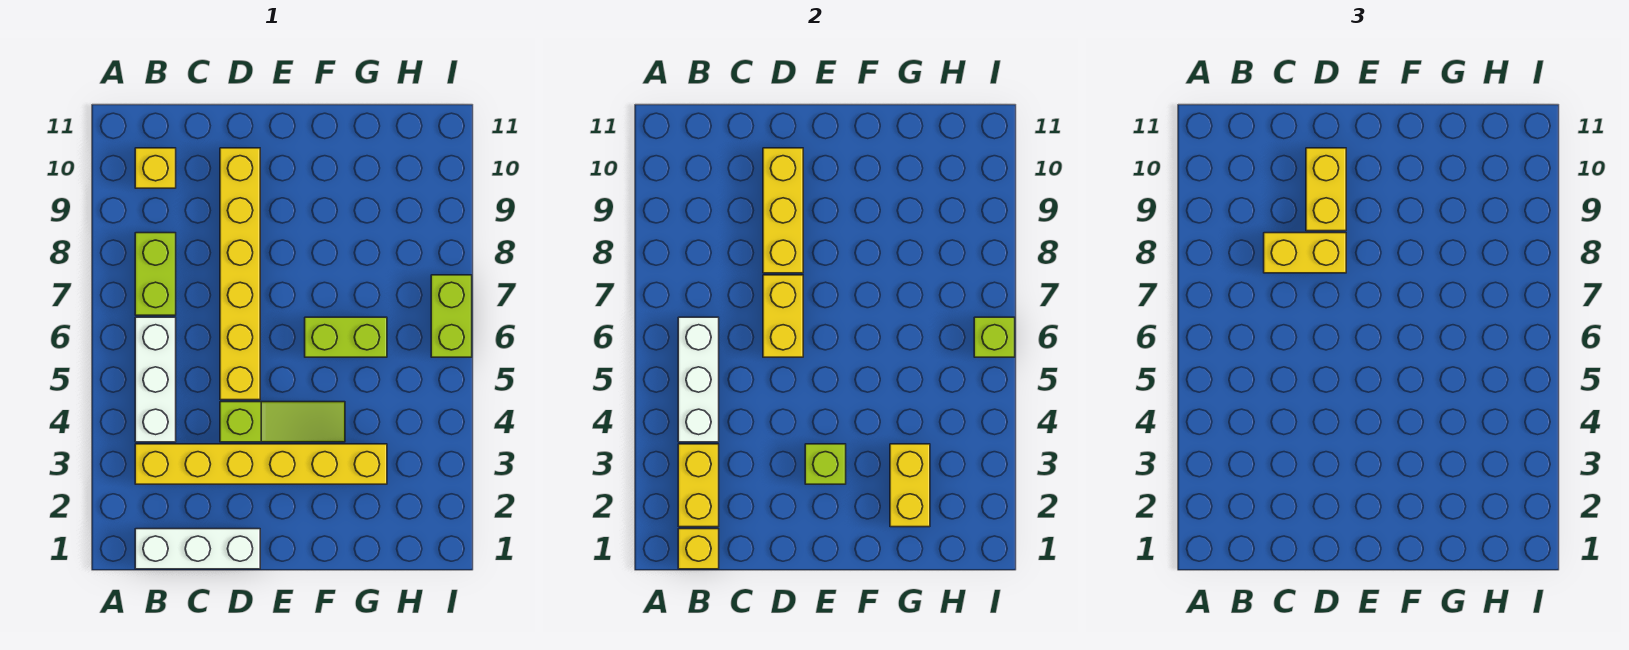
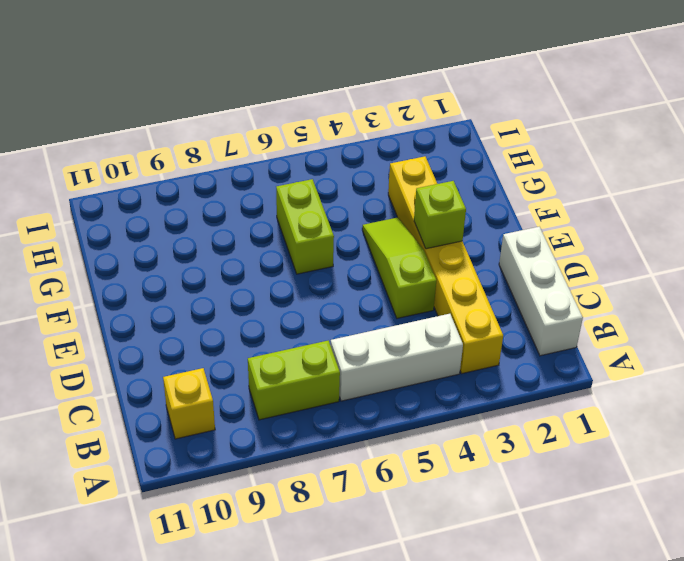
none -> yellow 1x6 brick [220,148,260,400]
none -> lime 1x2 brick [431,275,472,357]
none -> yellow 1x1 brick [678,529,719,569]

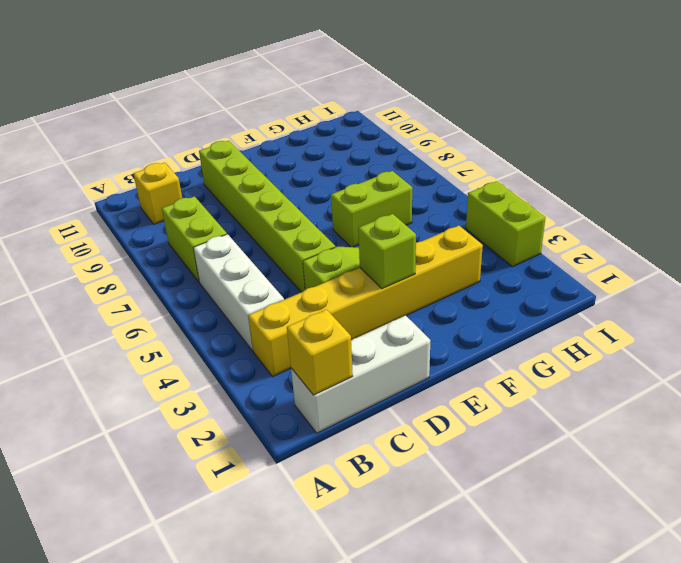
lime 1x6 brick [199,141,335,292] -> yellow 1x6 brick [220,148,260,400]
lime 1x2 brick [466,181,546,267] -> lime 1x2 brick moved to [431,275,472,357]
none -> yellow 1x2 brick [678,444,719,527]
none -> white 1x3 brick [678,317,719,442]
none -> yellow 1x2 brick [763,275,803,357]

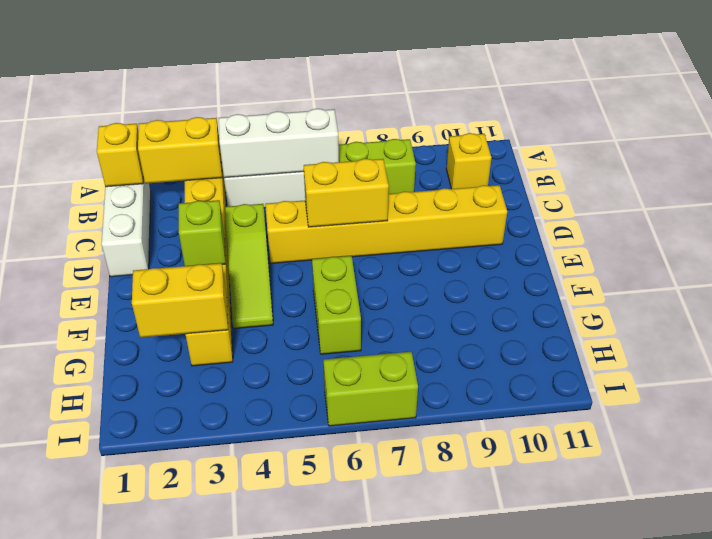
none -> yellow 1x3 brick [763,148,803,273]
none -> lime 1x1 brick [974,317,1015,357]
none -> yellow 1x2 brick [1264,233,1346,273]

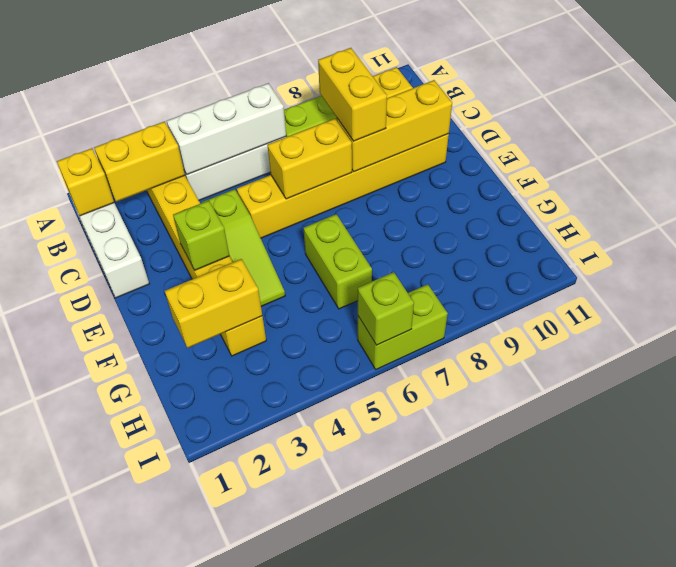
none -> yellow 1x2 brick [1306,148,1346,231]

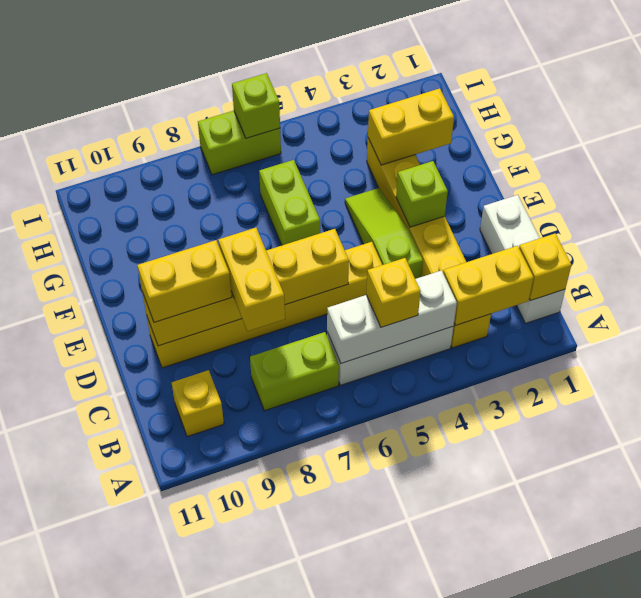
yellow 1x1 brick [366,258,421,327] -> none

